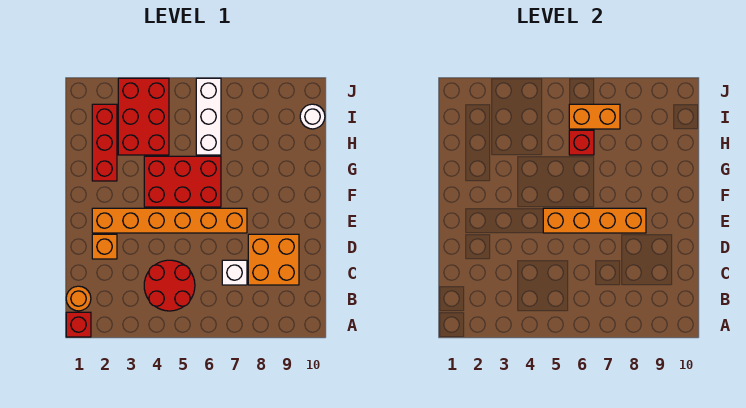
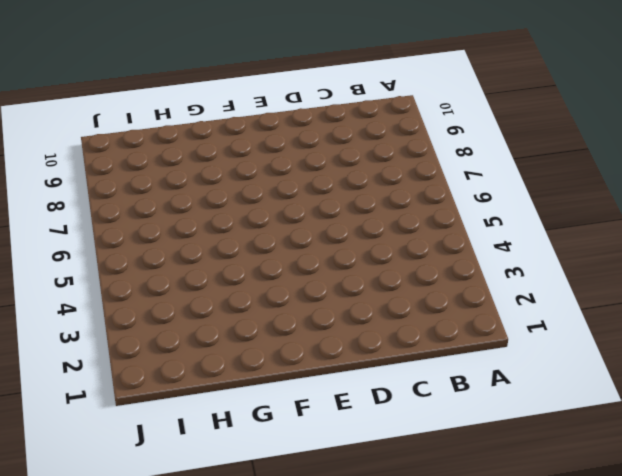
none -> red 1x1 brick [66,312,91,337]
none -> orange 1x1 round brick [66,286,91,311]
none -> red 2x2 round brick [144,260,195,311]

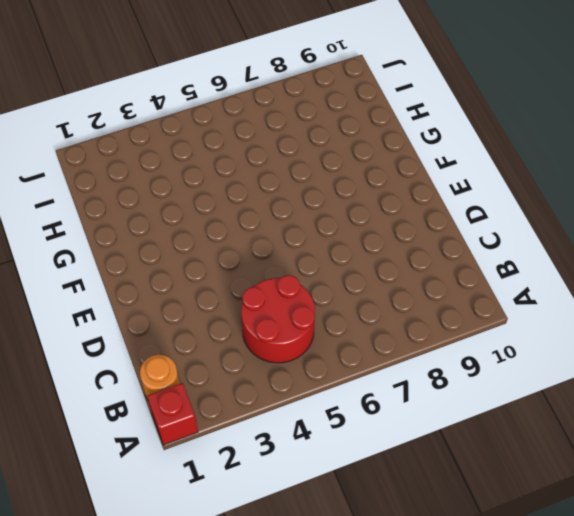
none -> white 1x1 brick [222,260,247,285]
none -> orange 2x2 brick [248,234,299,285]
none -> orange 1x1 brick [92,234,117,259]

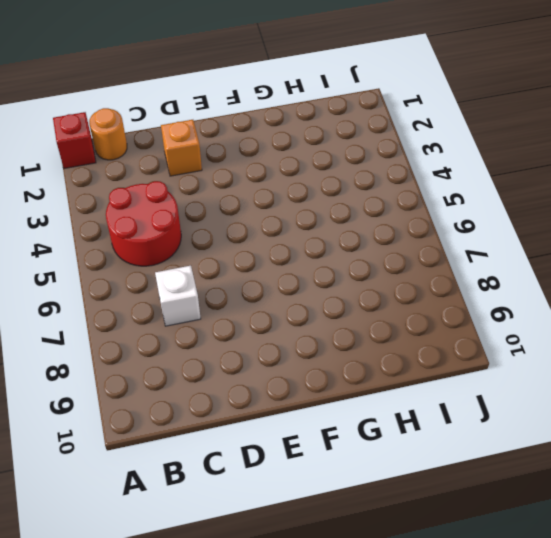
none -> orange 2x2 brick [248,234,299,285]
none -> orange 1x6 brick [92,208,247,233]
none -> red 2x3 brick [144,156,221,207]

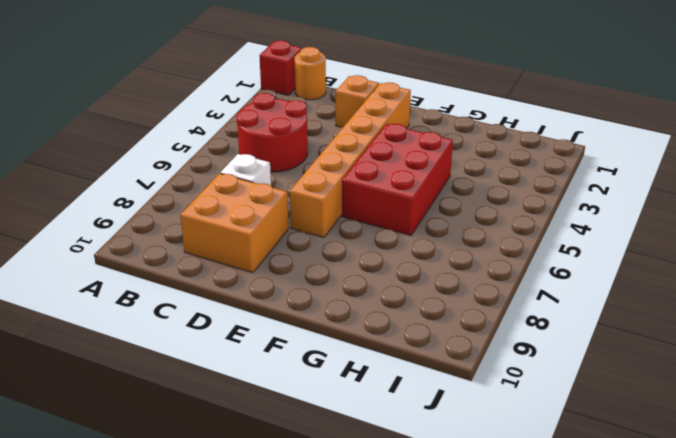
none -> red 1x3 brick [92,104,117,181]
none -> red 2x3 brick [118,78,169,155]
none -> white 1x3 brick [196,78,221,155]

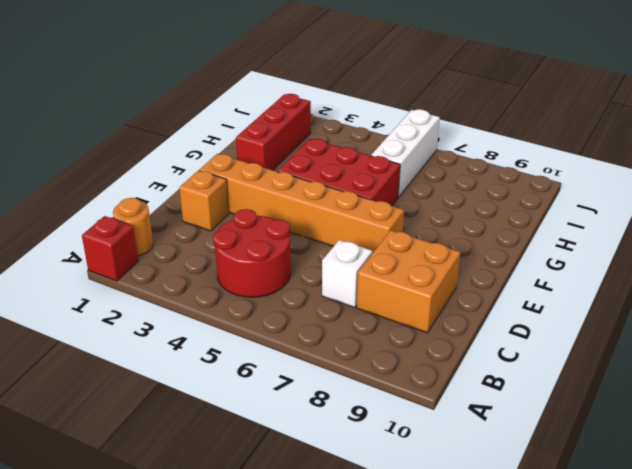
none -> red 2x3 brick [118,78,169,155]
none -> white 1x1 round brick [300,104,325,129]
none -> orange 1x4 brick [543,208,646,233]

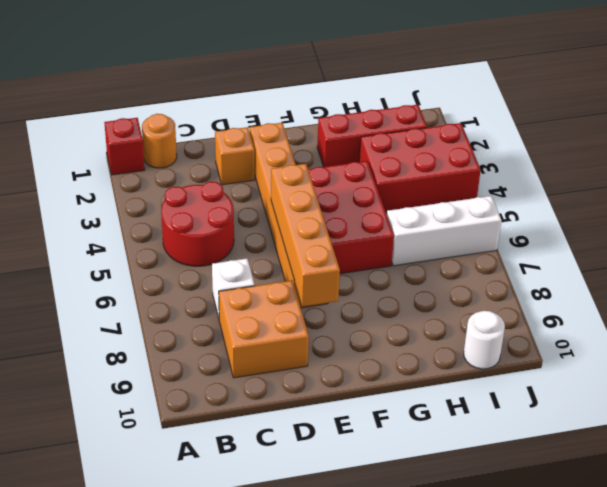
none -> red 1x1 brick [569,130,594,155]
none -> orange 1x2 brick [569,104,620,129]

